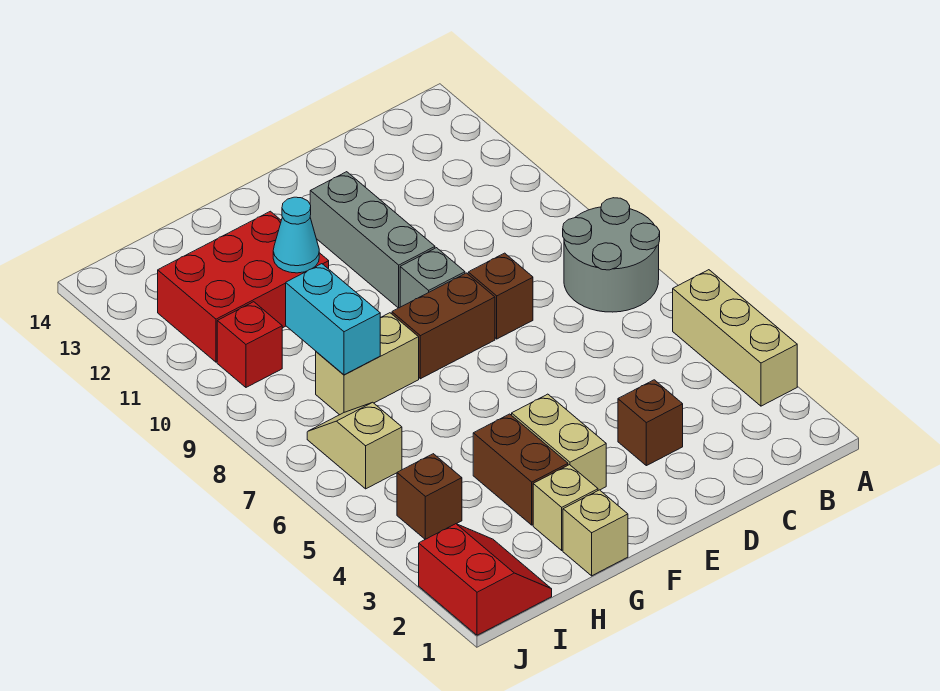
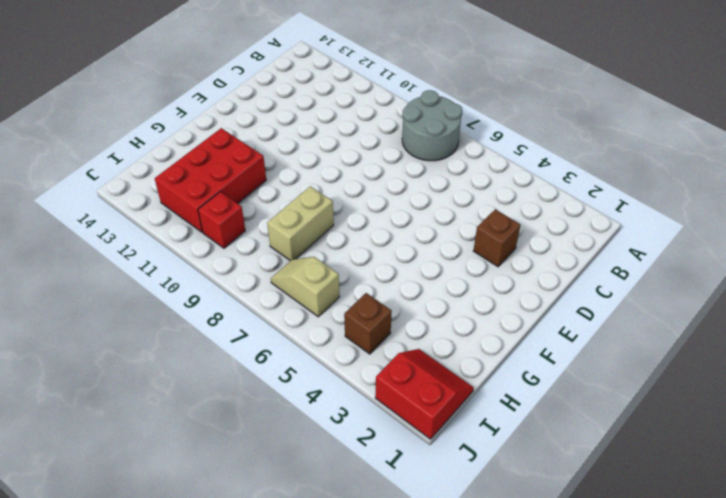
none -> tan 1x3 brick [673,270,797,406]
none -> brown 1x1 brick [468,253,533,339]
none -> brown 1x2 brick [392,273,495,379]

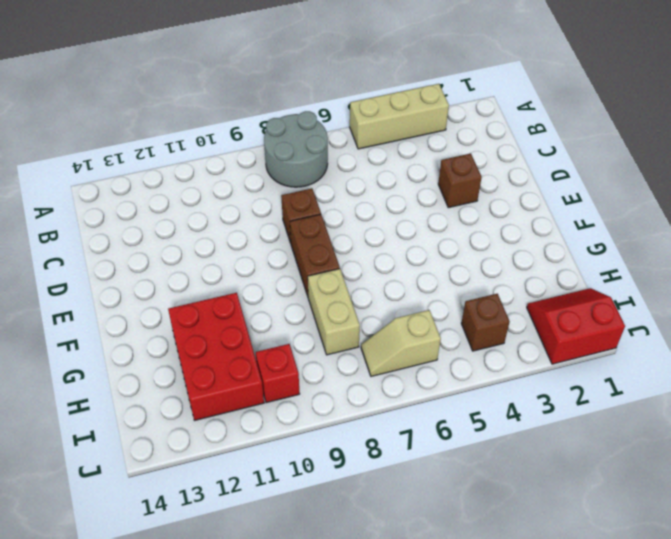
none -> grey 1x1 brick [400,248,465,307]
none -> grey 1x3 brick [310,172,435,308]
none -> tan 1x2 brick [512,394,606,490]

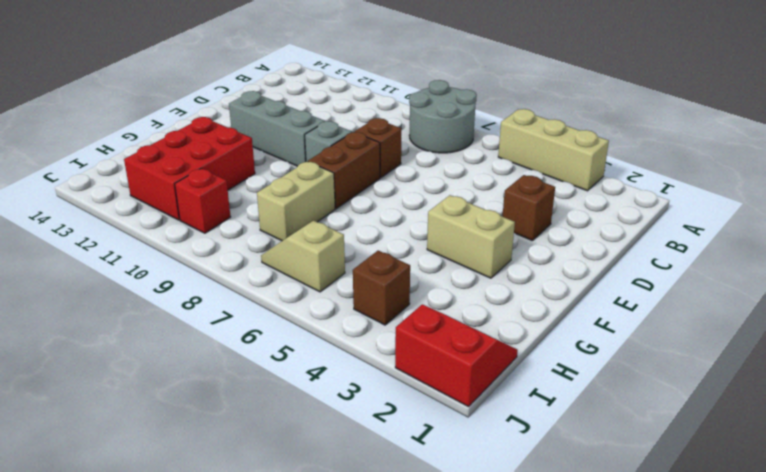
none -> tan 1x1 brick [563,490,628,576]
none -> tan 1x1 brick [533,465,598,550]
none -> brown 1x2 brick [473,414,568,525]

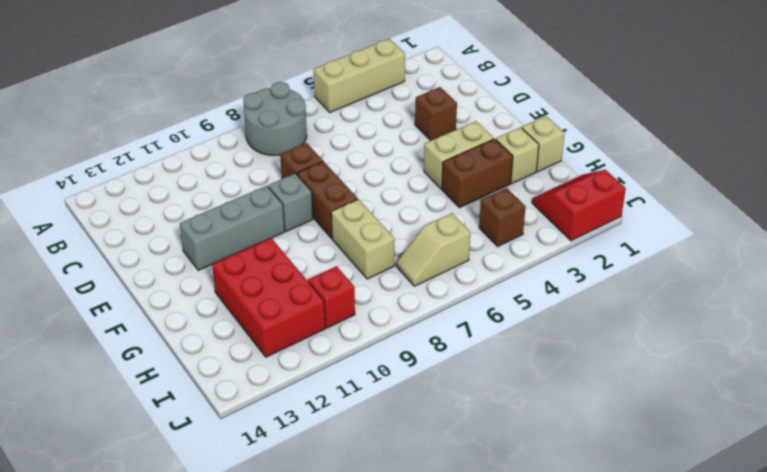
none -> cyan 1x1 cone [273,197,319,273]
none -> cyan 1x2 brick [286,264,380,375]

